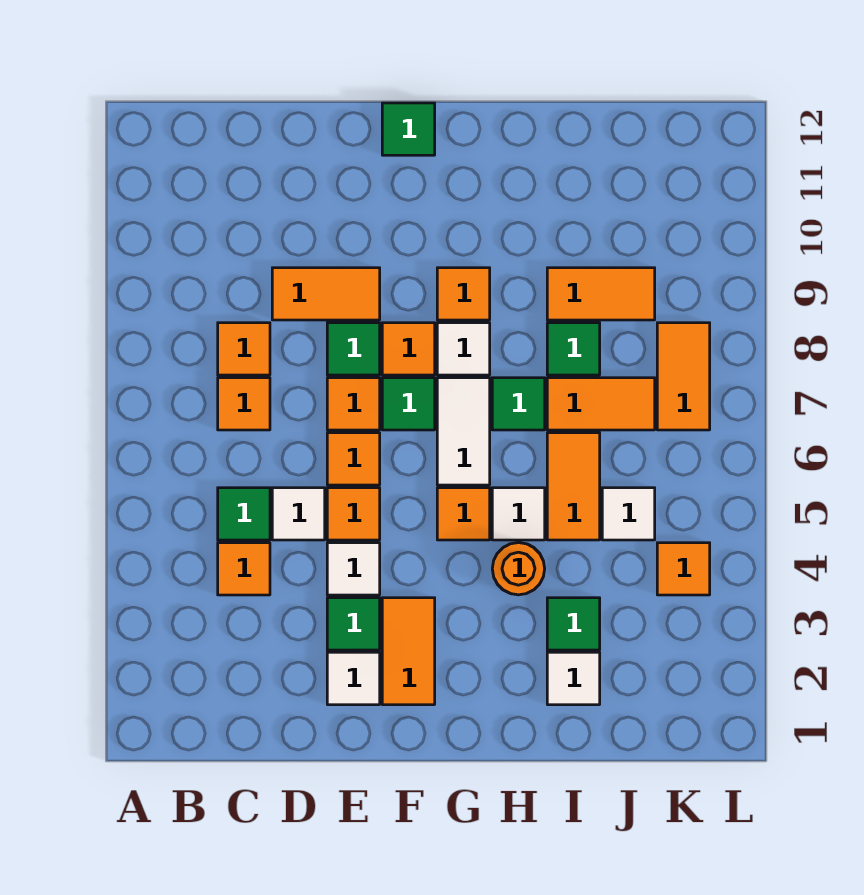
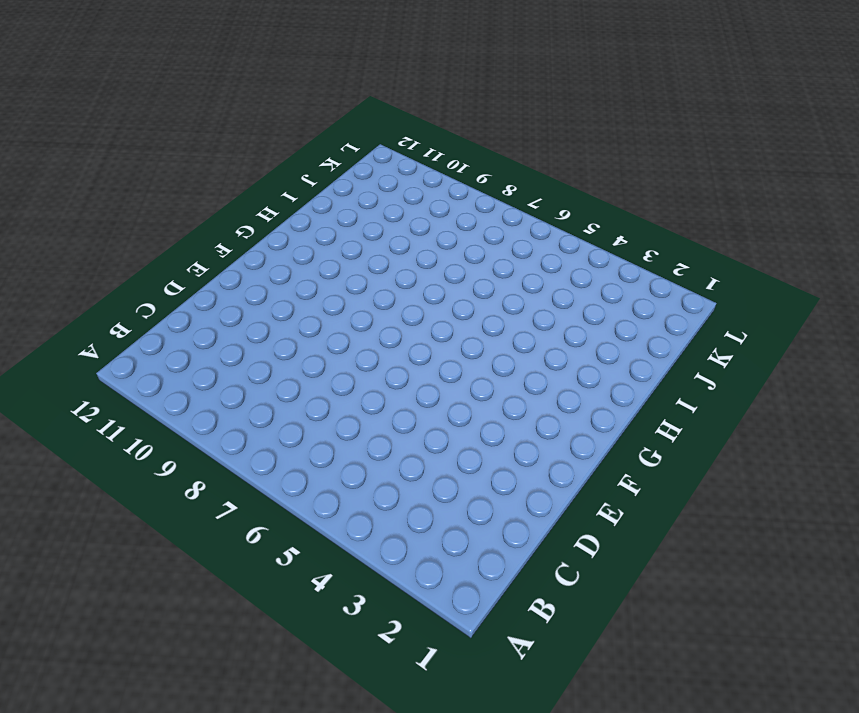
none -> orange 1x1 tile [218,543,270,595]
none -> green 1x1 tile [218,488,270,540]
none -> orange 1x1 tile [218,378,270,430]
none -> orange 1x1 tile [218,323,270,375]

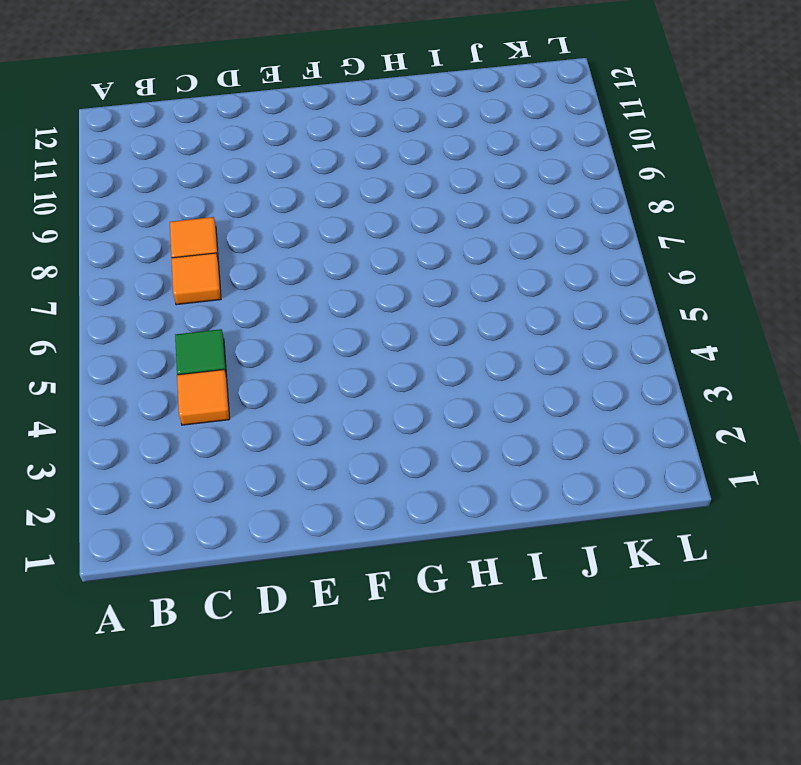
none -> white 1x1 tile [272,488,325,540]
none -> orange 1x2 tile [272,268,380,320]
none -> white 1x1 tile [327,652,380,705]
none -> green 1x1 tile [327,598,380,650]

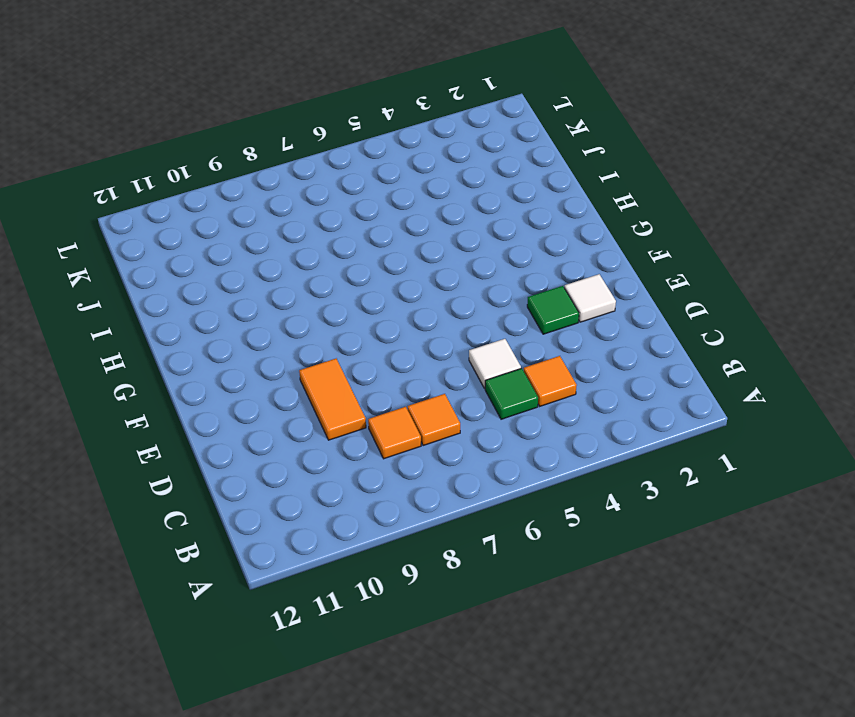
none -> white 1x1 tile [327,543,380,595]
none -> orange 1x1 tile [327,488,380,540]
none -> orange 1x1 tile [327,433,380,485]
none -> orange 1x1 tile [327,378,380,430]

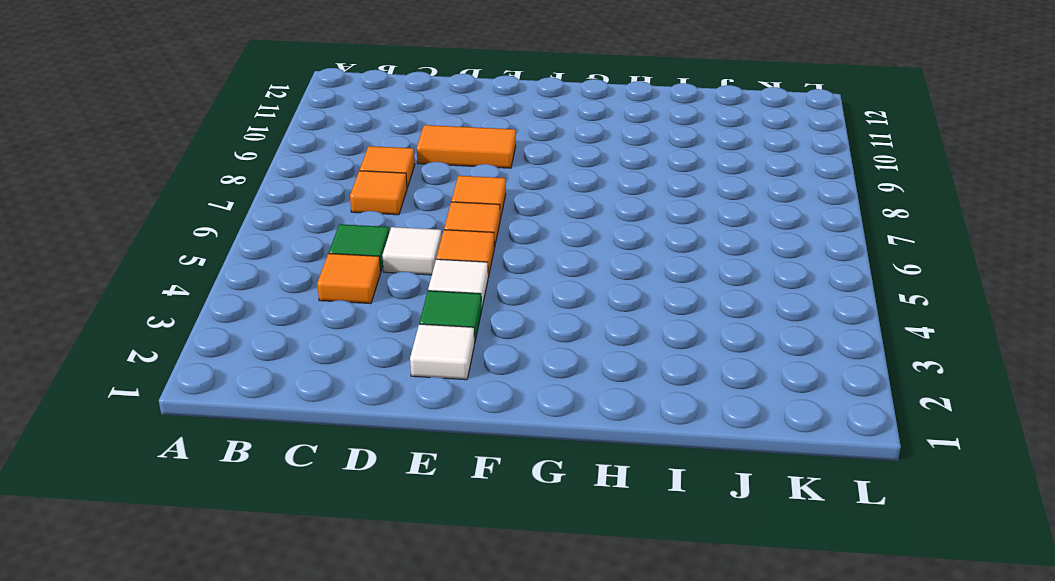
none -> green 1x1 tile [327,323,380,375]
none -> orange 1x2 tile [382,598,435,705]
none -> green 1x1 tile [382,378,435,430]
none -> orange 1x1 tile [382,323,435,375]

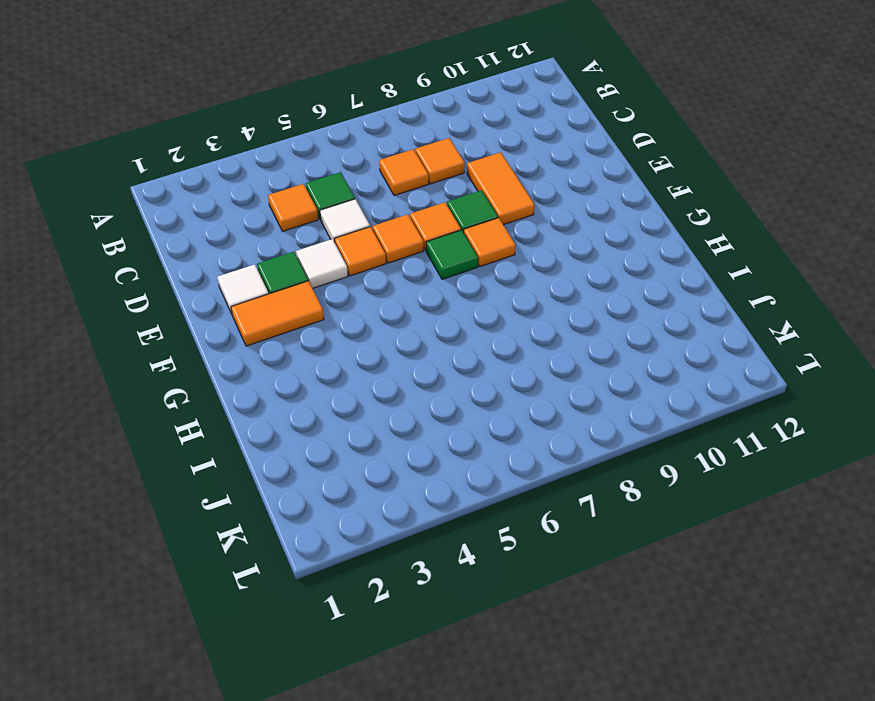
none -> green 1x1 tile [382,103,435,155]
none -> orange 1x1 tile [437,488,490,540]
none -> white 1x2 tile [437,378,490,485]
none -> white 1x1 tile [437,323,490,375]

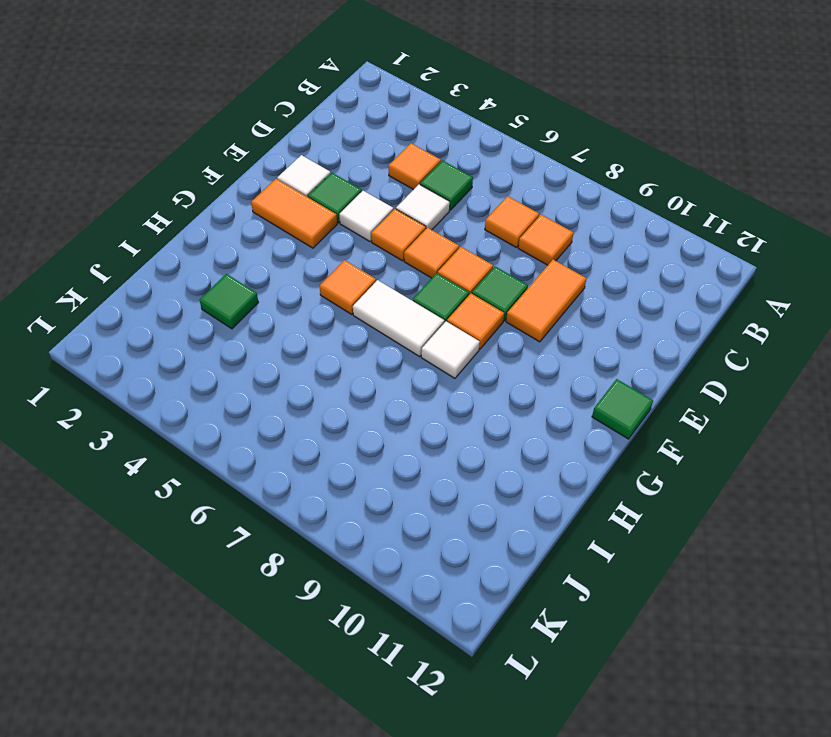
none -> orange 1x1 tile [437,268,490,320]
none -> orange 1x1 round brick [492,543,545,595]
none -> white 1x1 tile [492,488,545,540]
none -> green 1x1 tile [492,378,545,430]

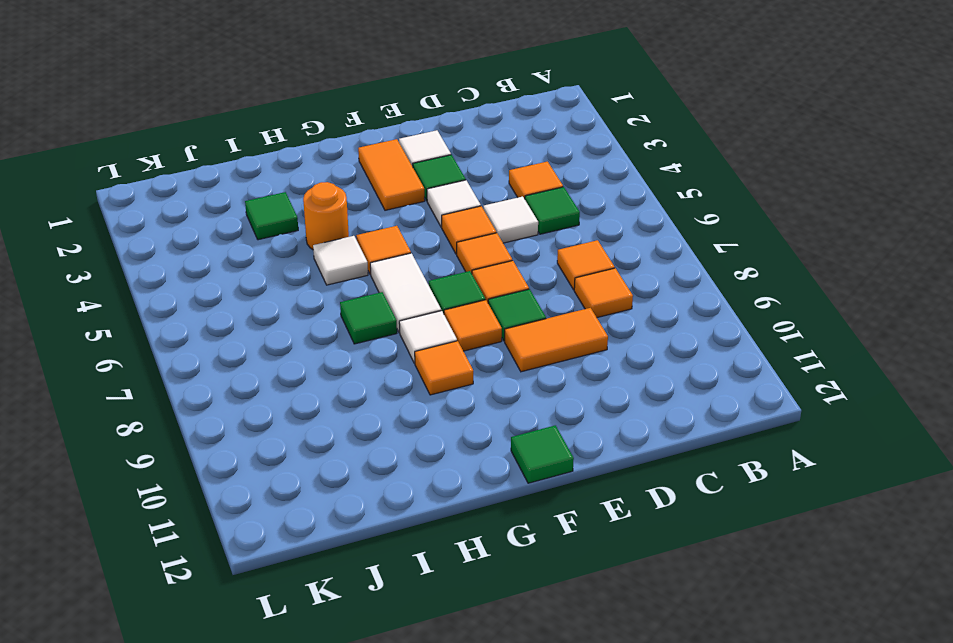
none -> white 1x1 tile [547,652,600,705]
none -> orange 1x2 tile [547,433,600,540]
none -> orange 1x2 tile [547,378,655,430]
none -> green 1x1 tile [547,323,600,375]

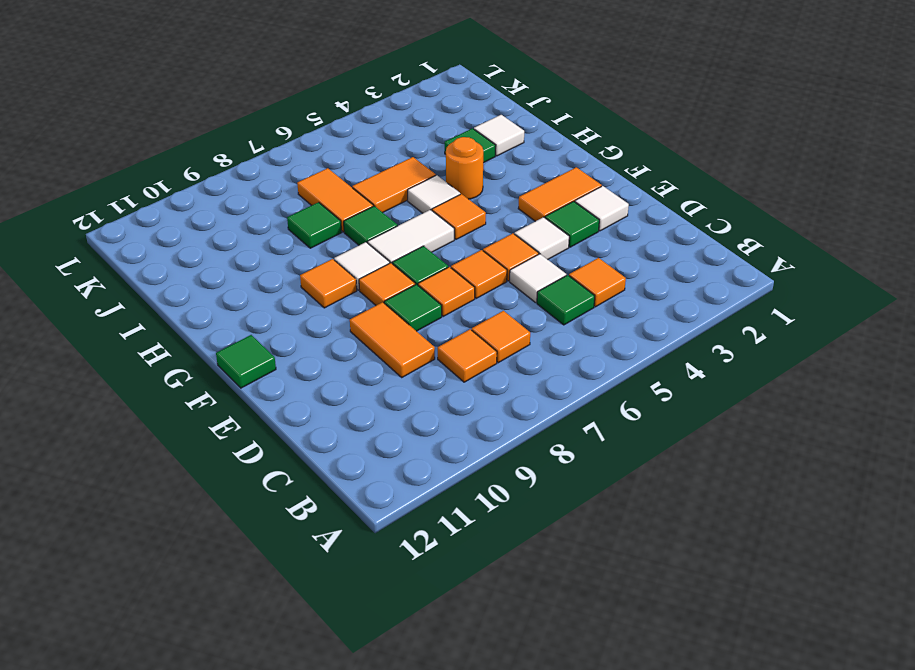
none -> orange 1x2 tile [547,268,655,320]
none -> white 1x1 tile [602,488,655,540]
none -> orange 1x1 tile [657,543,710,595]
none -> orange 1x2 tile [657,323,710,430]

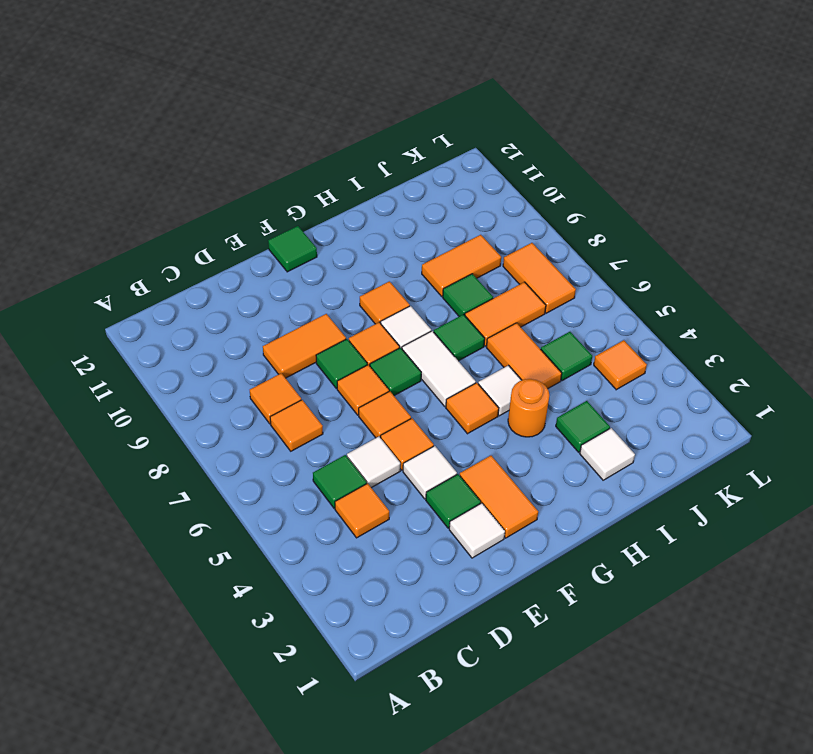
green 1x1 tile [541,332,592,381] -> white 1x1 tile [602,488,655,540]

